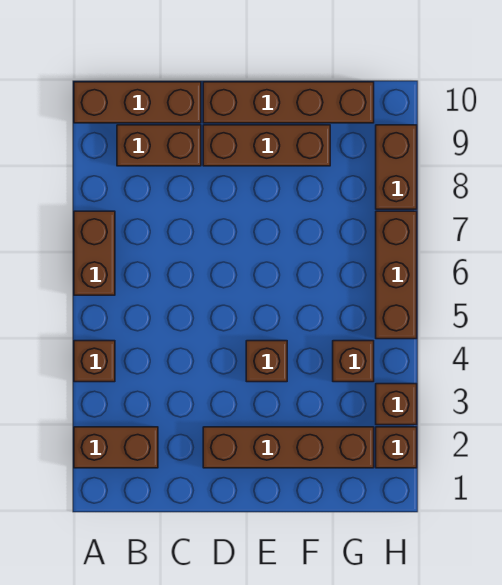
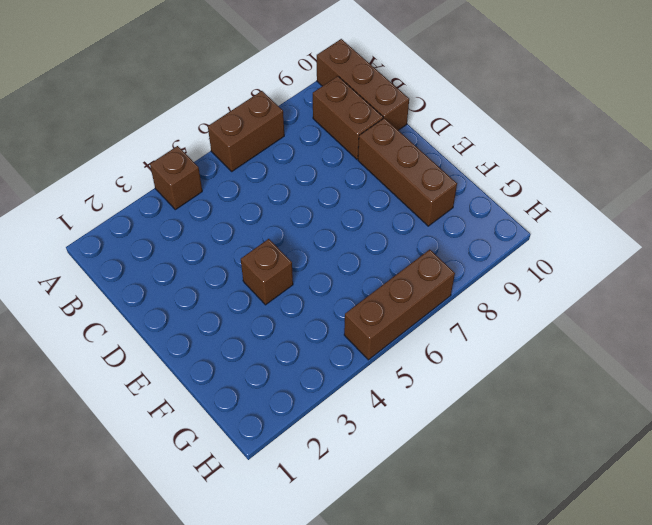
none -> brown 1x2 brick [74,427,158,468]
none -> brown 1x4 brick [203,427,374,468]
none -> brown 1x4 brick [203,82,374,123]

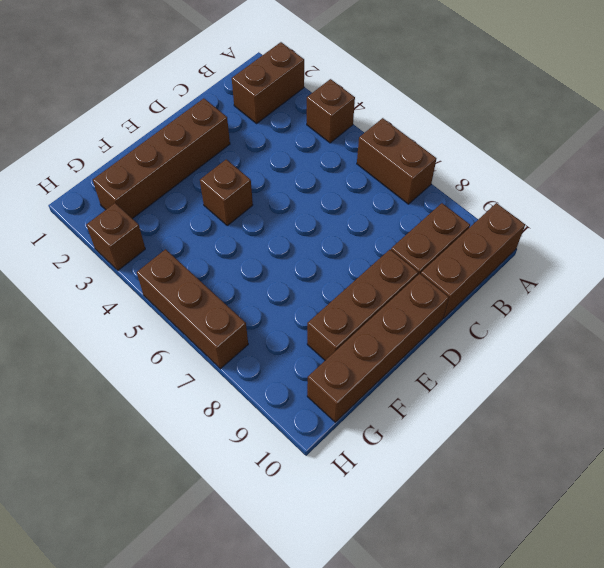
none -> brown 1x1 brick [333,341,374,382]
none -> brown 1x1 brick [376,427,417,468]
none -> brown 1x2 brick [376,125,417,209]

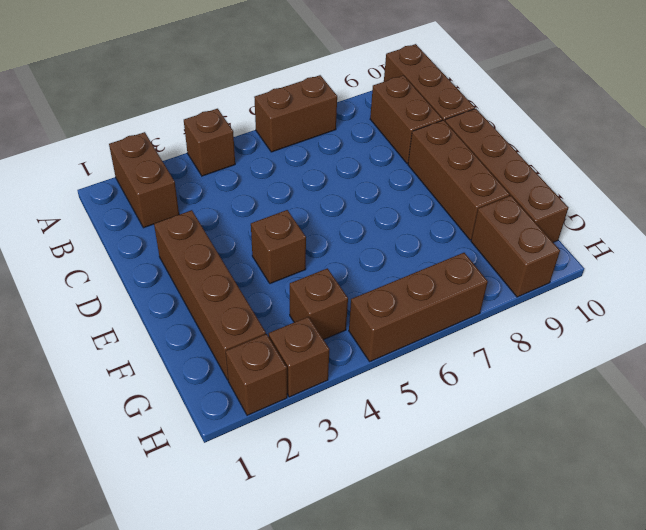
brown 1x2 brick [471,196,560,297] -> brown 1x2 brick turned to [376,125,417,209]

